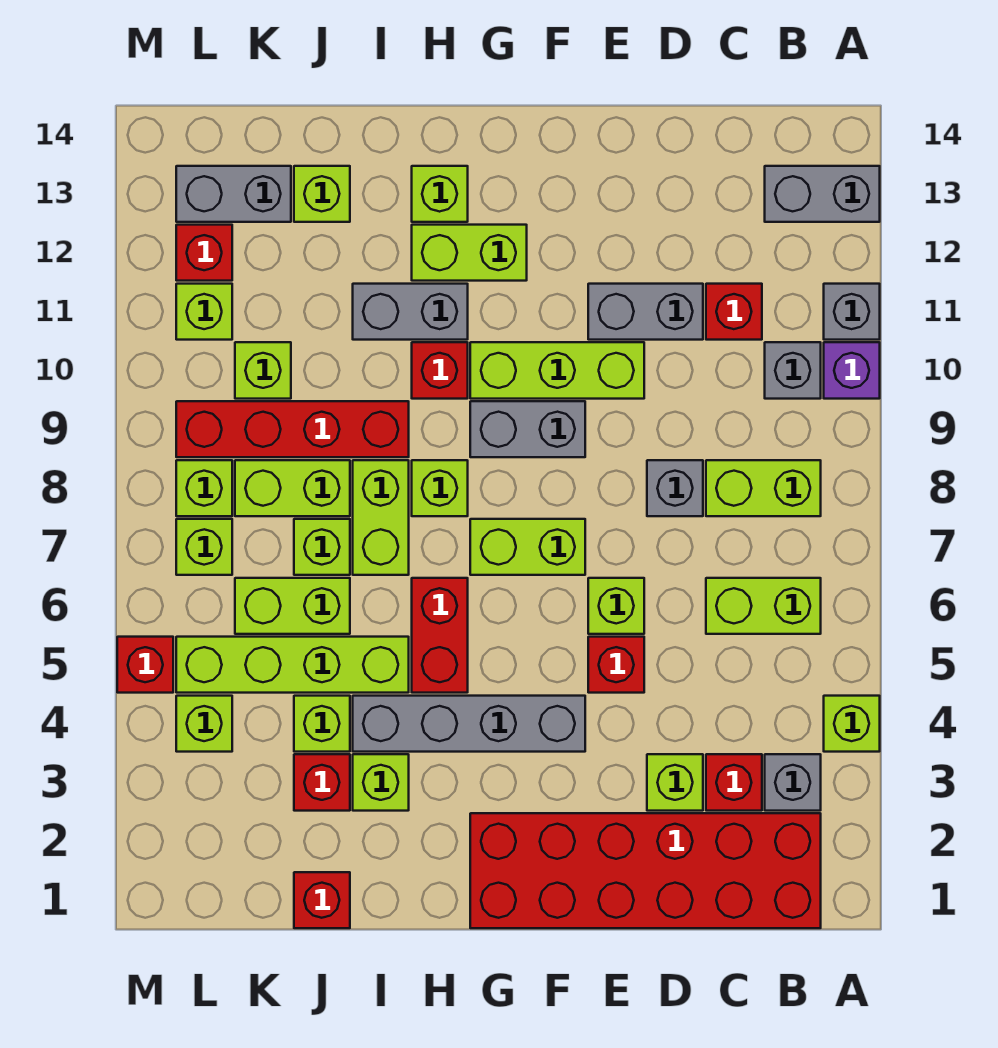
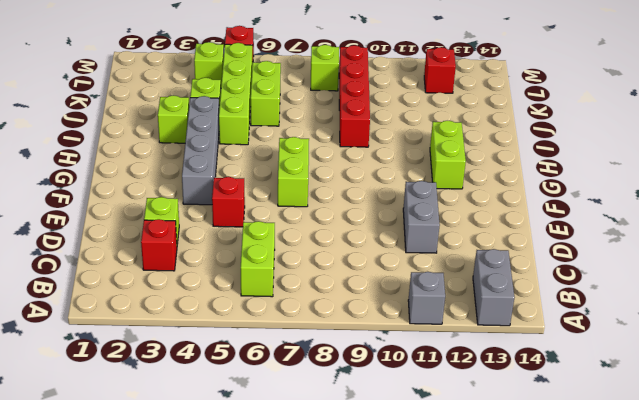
none -> lime 1x1 brick [824,696,880,752]
none -> purple 1x1 brick [824,342,880,399]
none -> red 2x6 brick [470,813,821,928]
none -> grey 1x1 brick [765,754,821,811]

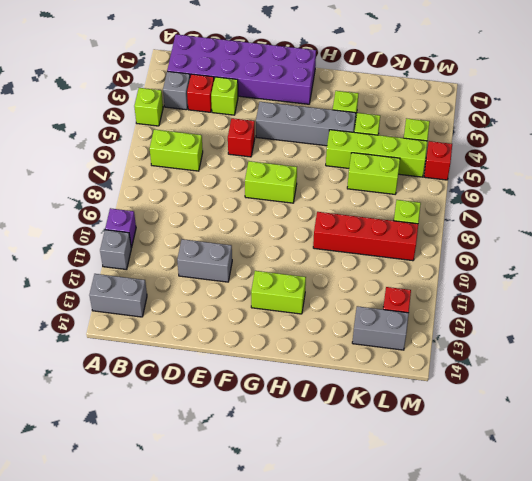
purple 2x6 brick [167,34,316,104] -> red 2x6 brick [470,813,821,928]
none -> lime 1x2 brick [706,460,821,516]
none -> grey 1x1 brick [765,342,821,399]
none -> red 1x1 brick [706,284,762,340]
none -> grey 1x1 brick [647,460,703,516]

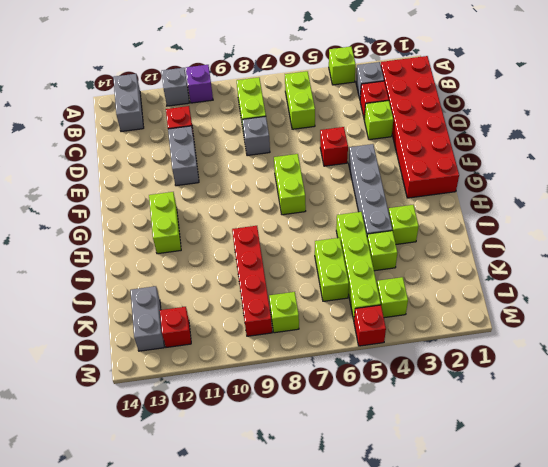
none -> grey 1x1 brick [765,342,821,399]
none -> lime 1x1 brick [588,578,644,634]
none -> lime 1x3 brick [470,342,644,399]
none -> grey 1x2 brick [470,401,585,457]

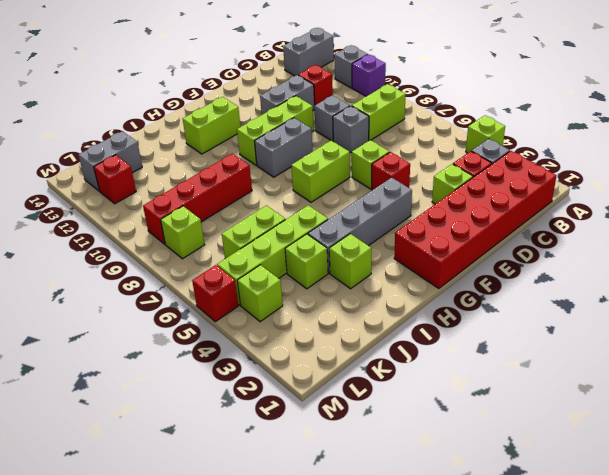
grey 1x1 brick [314,95,350,141] -> grey 1x1 brick moved to [765,342,821,399]
none -> lime 1x2 brick [706,578,821,634]
none -> red 1x2 brick [412,578,468,693]
none -> lime 1x1 brick [412,460,468,516]
none -> red 1x1 brick [412,342,468,399]

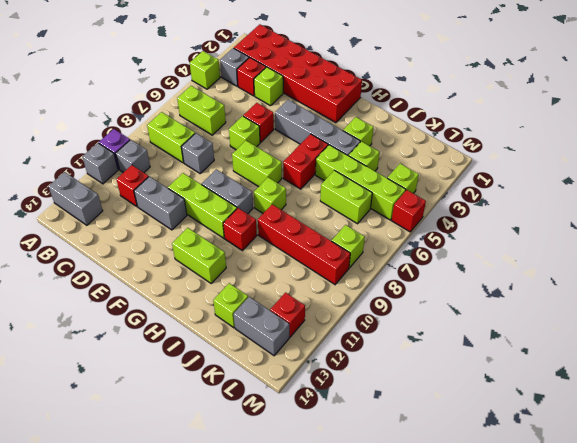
none -> grey 1x2 brick [353,284,468,340]
none -> lime 1x1 brick [412,166,468,222]
none -> lime 1x2 brick [353,460,409,575]
none -> red 1x1 brick [294,872,350,928]

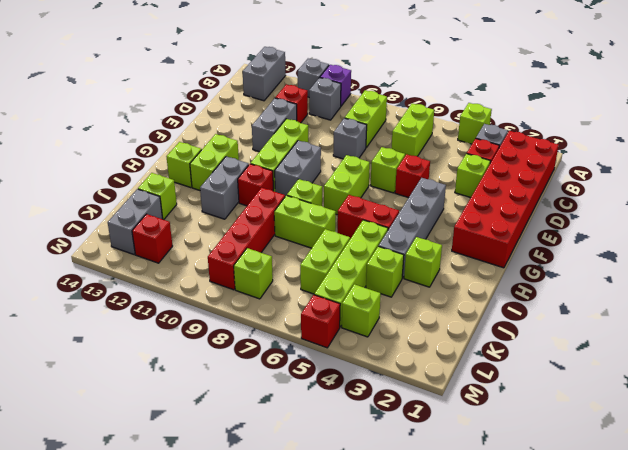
none -> red 1x1 brick [294,872,350,928]
none -> red 1x1 brick [294,754,350,811]
none -> lime 1x1 brick [294,519,350,575]
none -> lime 1x2 brick [235,460,350,516]

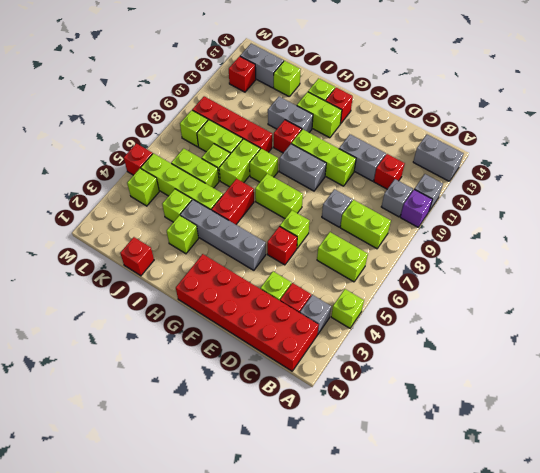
red 1x1 brick [326,88,353,124] -> red 1x1 brick moved to [294,754,350,811]
none -> lime 1x1 brick [235,342,291,399]
none -> lime 1x1 brick [176,519,232,575]
none -> lime 1x1 brick [176,284,232,340]

